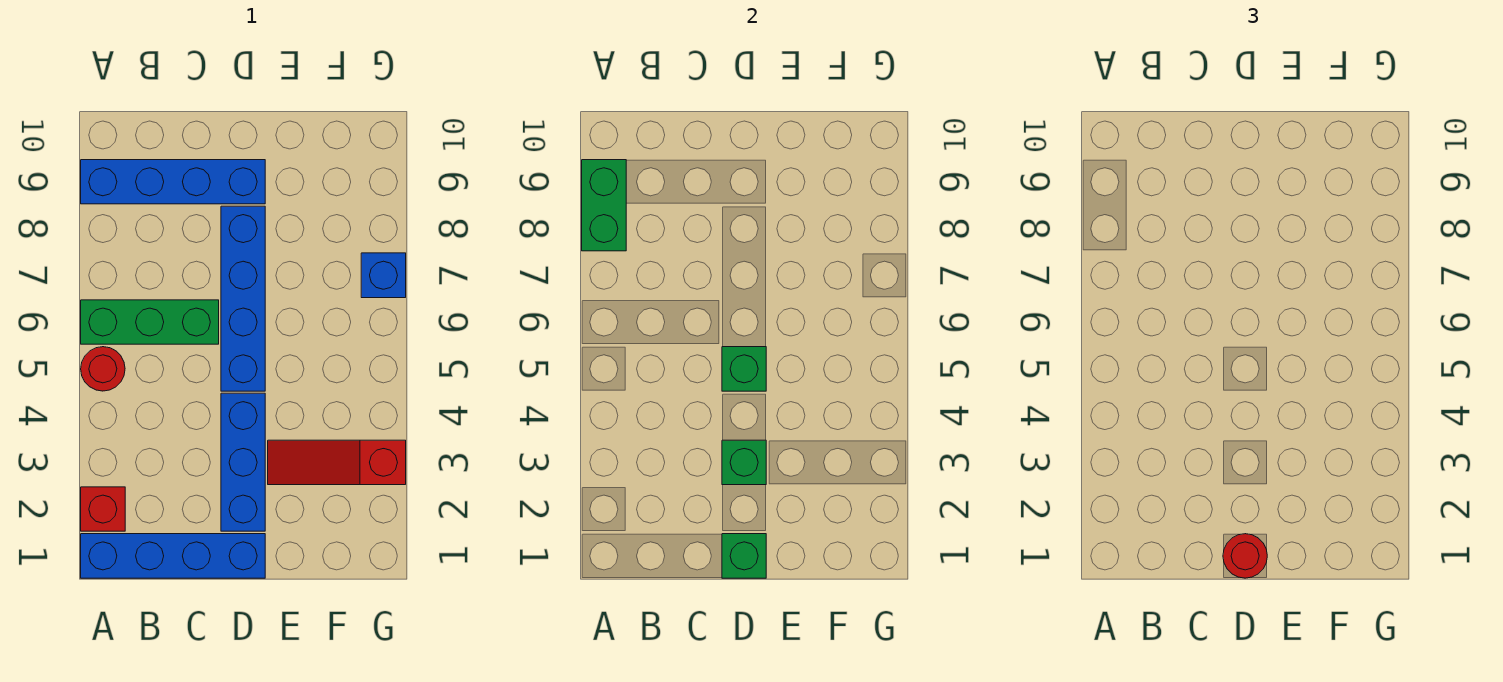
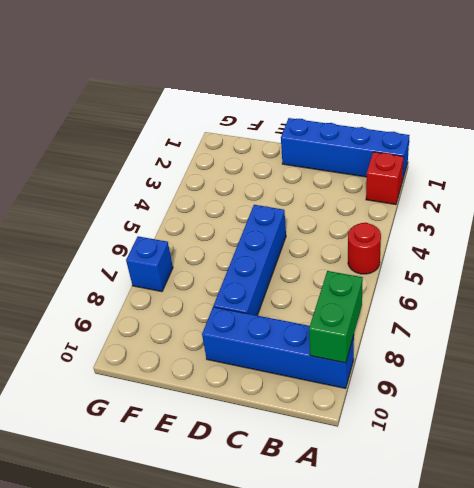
none -> green 1x3 brick [81,300,219,344]
none -> blue 1x3 brick [221,393,265,531]
none -> red 1x3 slope [268,440,406,485]

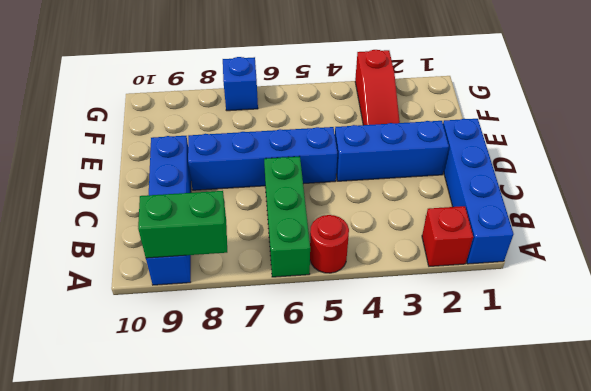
none -> green 1x1 brick [722,534,766,578]
none -> green 1x1 brick [722,440,766,485]
none -> green 1x1 brick [722,347,766,391]

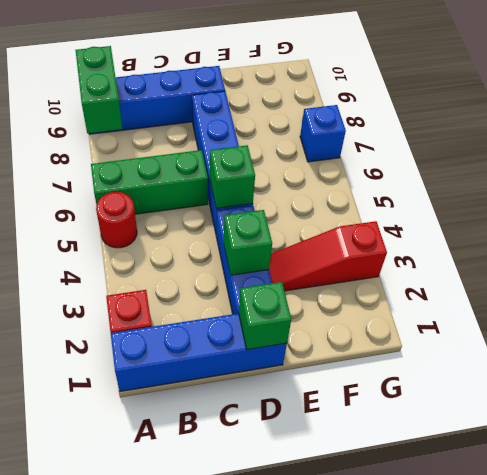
none -> red 1x1 round brick [1223,534,1267,578]

